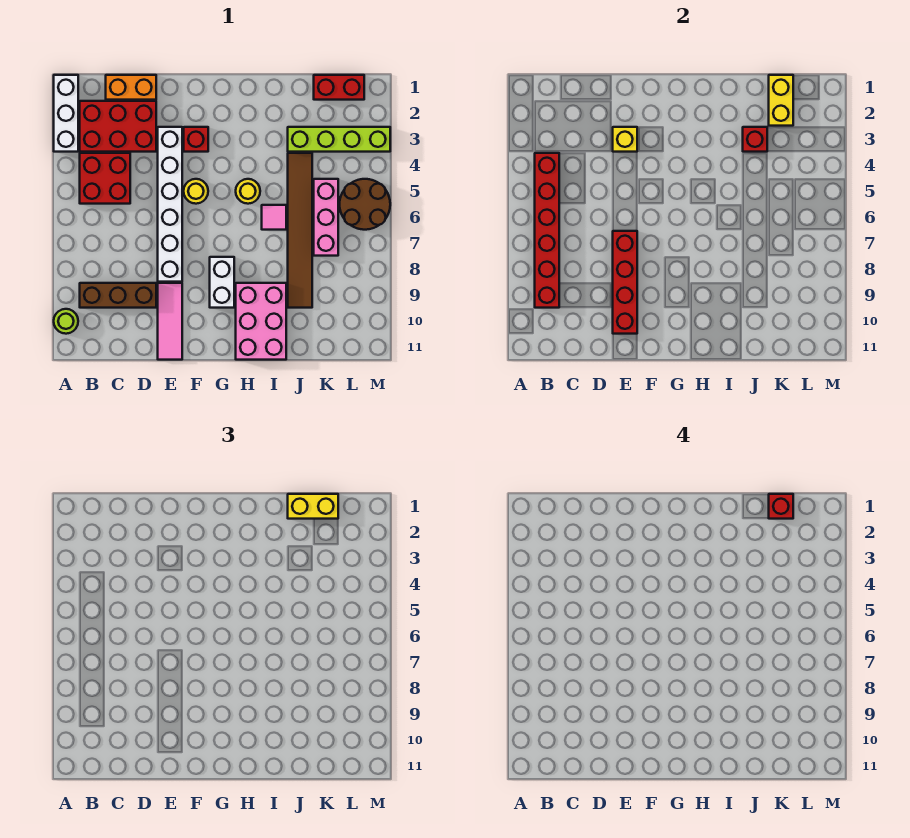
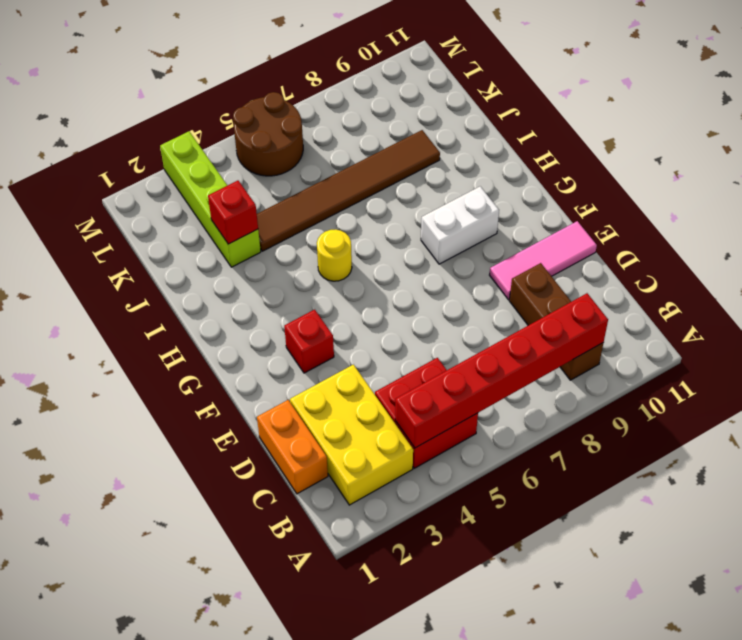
yellow 2x3 brick [290,365,413,505] -> red 2x3 brick [80,101,156,152]
none -> white 1x3 brick [54,75,78,152]
none -> lime 1x1 round brick [54,309,78,334]
none -> white 1x6 brick [158,127,182,282]

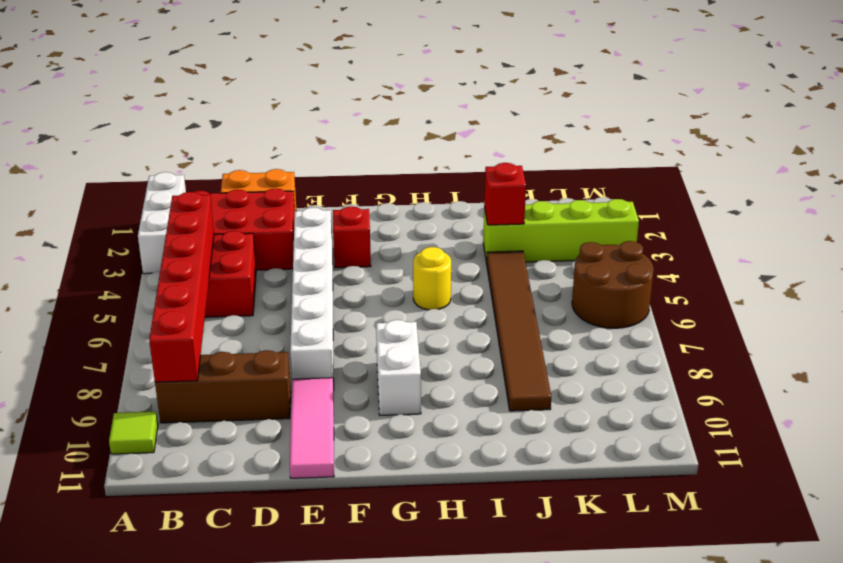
lime 1x1 tile [109,412,158,454] -> lime 1x1 round brick [54,309,78,334]
none -> yellow 1x1 round brick [184,179,208,204]
none -> pink 2x3 brick [236,283,286,360]
none -> pink 1x1 tile [262,205,286,230]

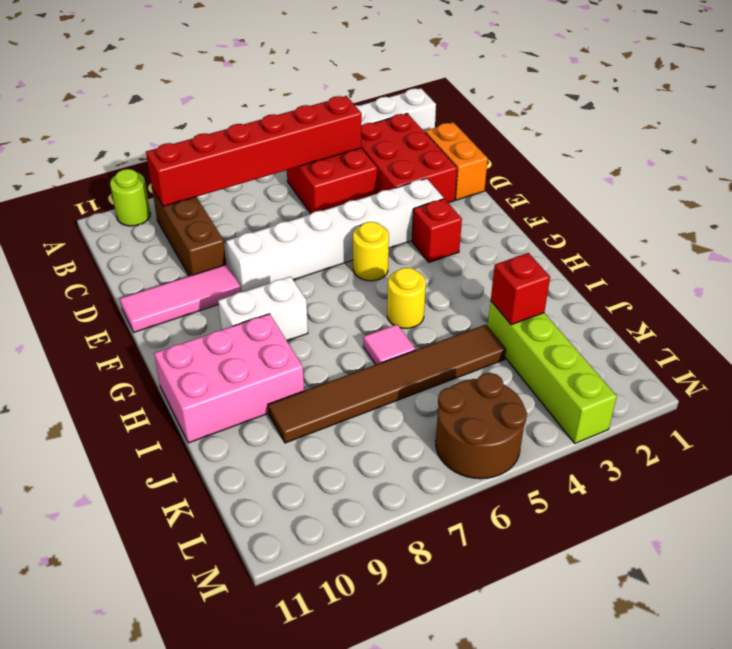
none -> red 1x2 brick [314,75,364,100]
none -> pink 1x3 brick [314,179,338,256]
none -> yellow 1x1 brick [613,127,637,152]

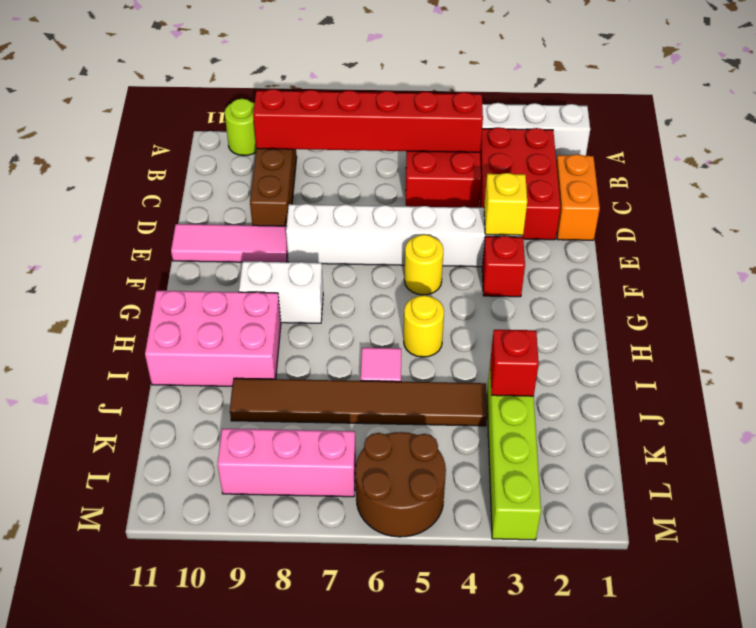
pink 1x3 brick [218,429,356,497] -> pink 1x3 brick moved to [314,179,338,256]
none -> red 1x2 brick [314,75,364,100]
none -> red 1x4 brick [613,231,637,334]
none -> yellow 1x2 brick [769,75,793,126]

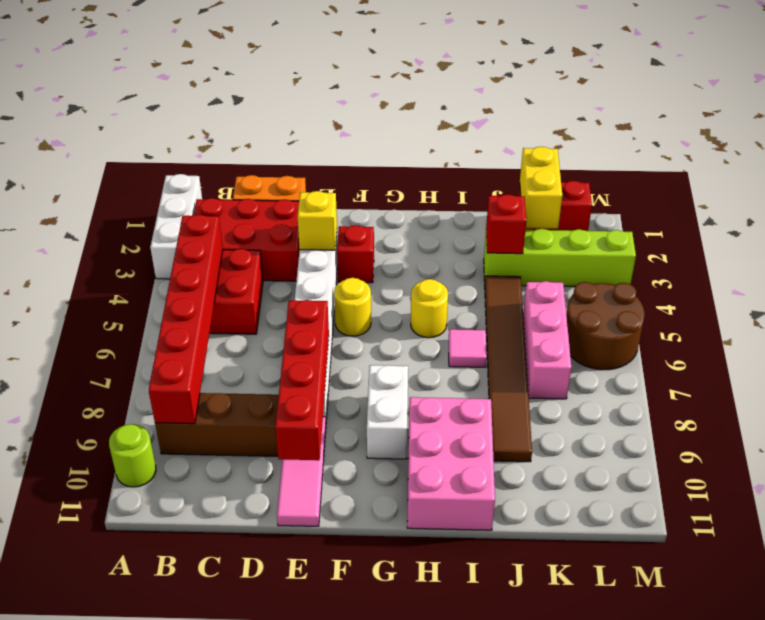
none -> yellow 1x2 brick [288,494,338,519]
none -> red 1x1 brick [769,494,793,519]

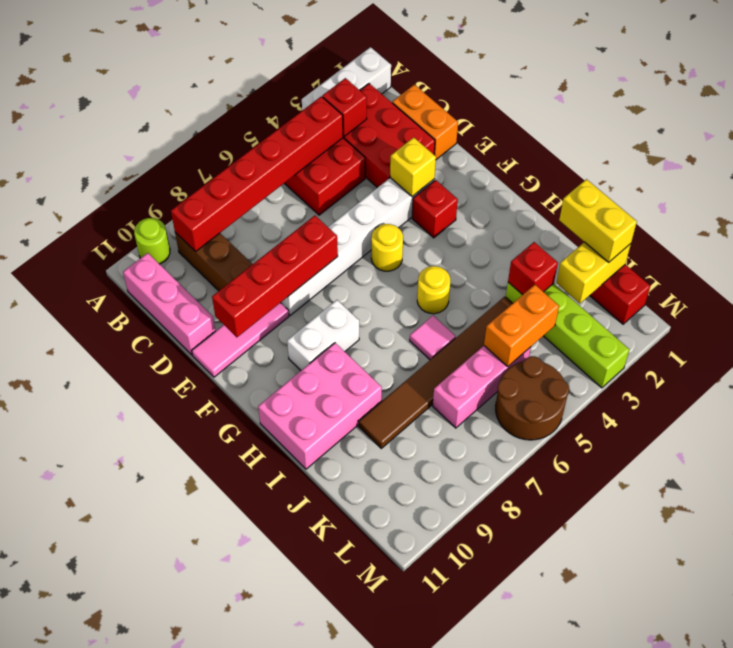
red 1x1 brick [322,78,367,136] -> red 1x1 brick moved to [769,494,793,519]
pink 1x3 brick [123,253,215,355] -> none
orange 1x2 brick [484,285,559,366] -> none

